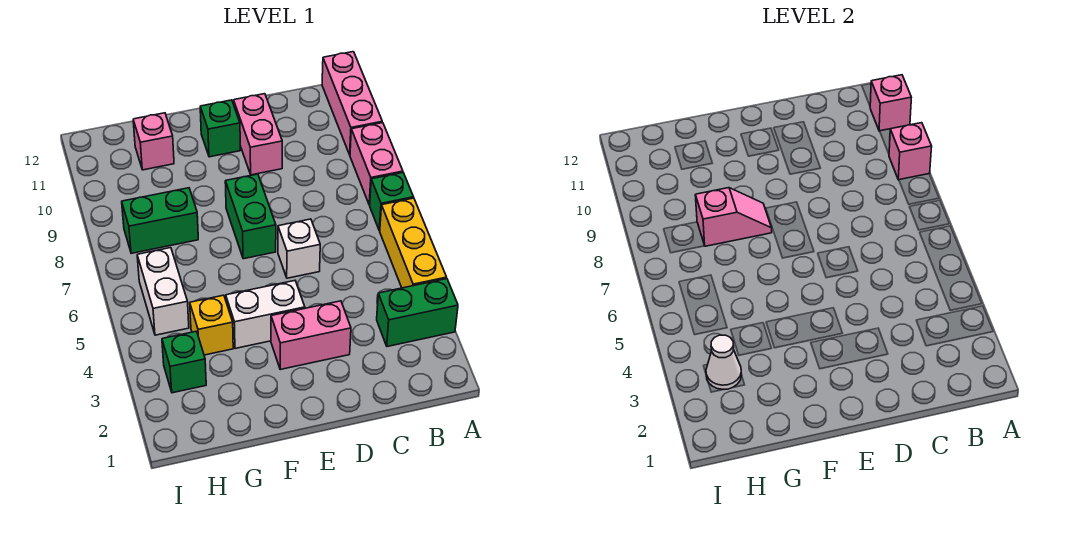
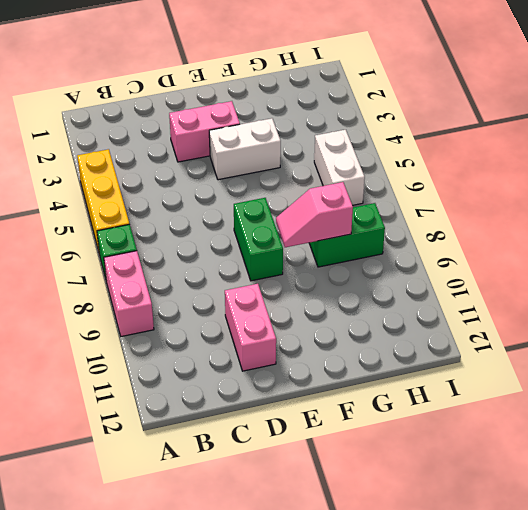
none -> green 1x2 brick [377,279,458,347]
none -> pink 1x3 brick [322,52,382,155]
none -> white 1x1 brick [278,219,320,278]

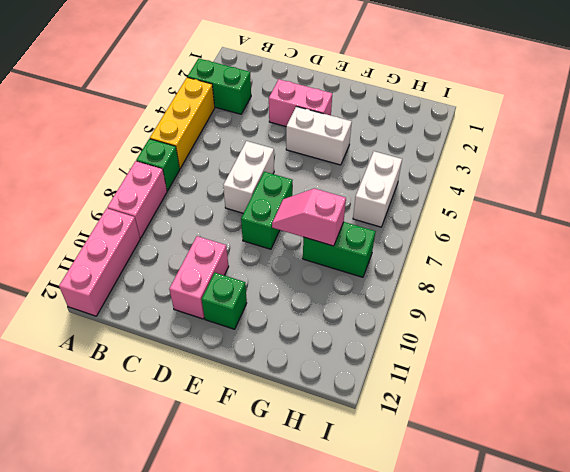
white 1x2 brick [223,141,274,213] -> white 1x1 brick [278,219,320,278]
none -> yellow 1x1 brick [190,295,233,355]
none -> pink 1x1 brick [133,113,174,170]
none -> green 1x1 brick [162,331,206,393]

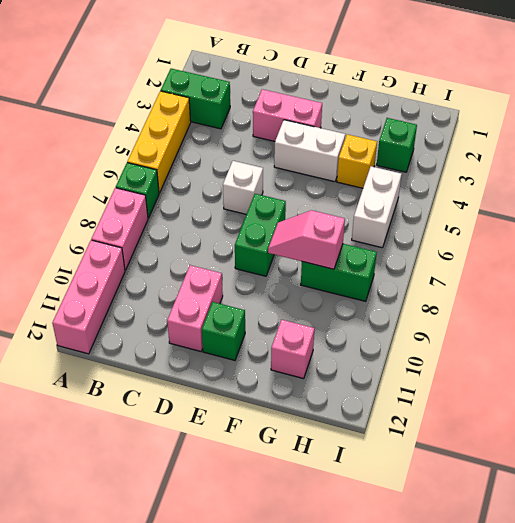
none -> pink 1x1 brick [889,123,932,180]
none -> pink 1x1 brick [870,75,911,131]
none -> white 1x1 cone [706,335,742,390]

